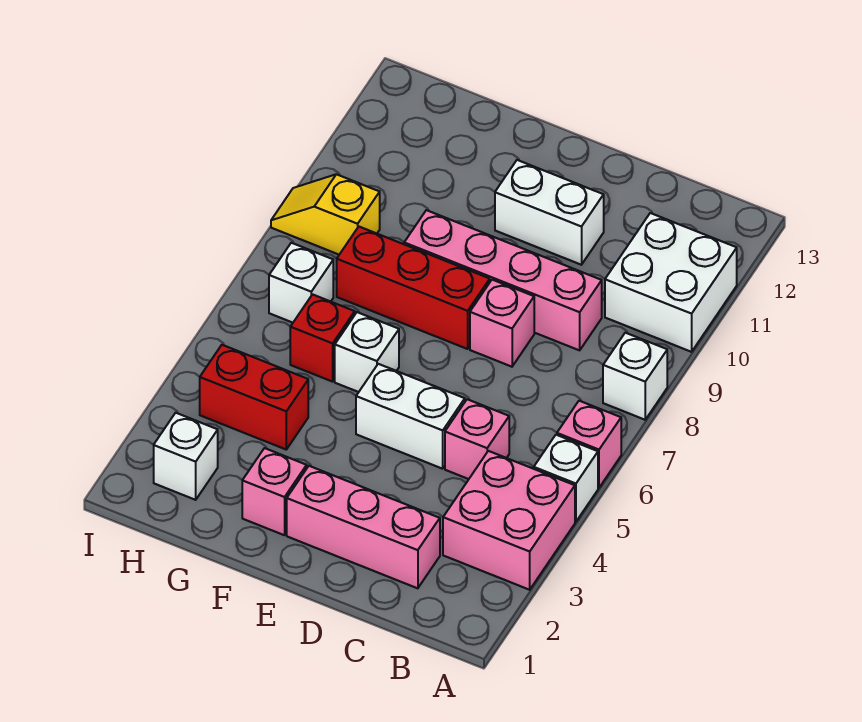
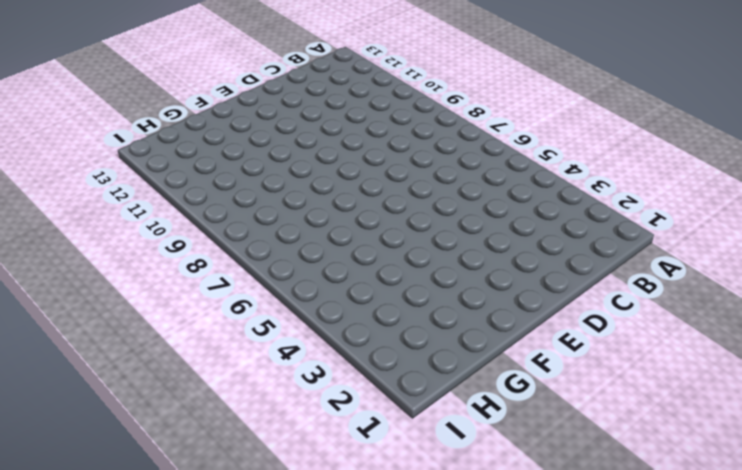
none -> pink 2x2 brick [443,451,575,590]
none -> white 1x1 brick [534,435,598,522]
none -> pink 1x1 brick [557,401,621,488]

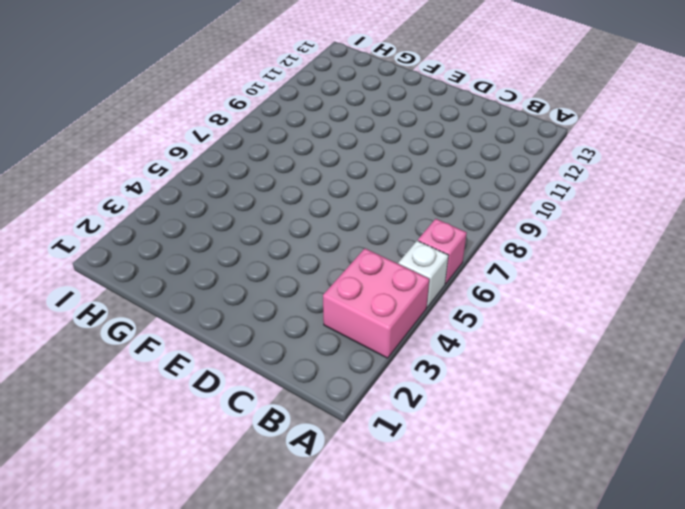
none -> white 1x1 brick [603,333,667,420]
none -> white 2x2 brick [605,213,737,352]
none -> pink 1x3 brick [287,466,440,588]

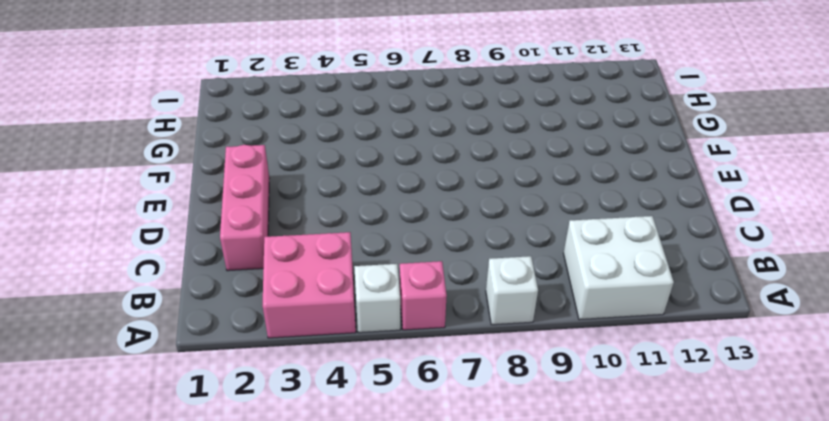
none -> pink 1x1 brick [445,399,509,479]
none -> pink 1x4 brick [404,210,602,350]
none -> white 1x2 brick [356,364,465,469]

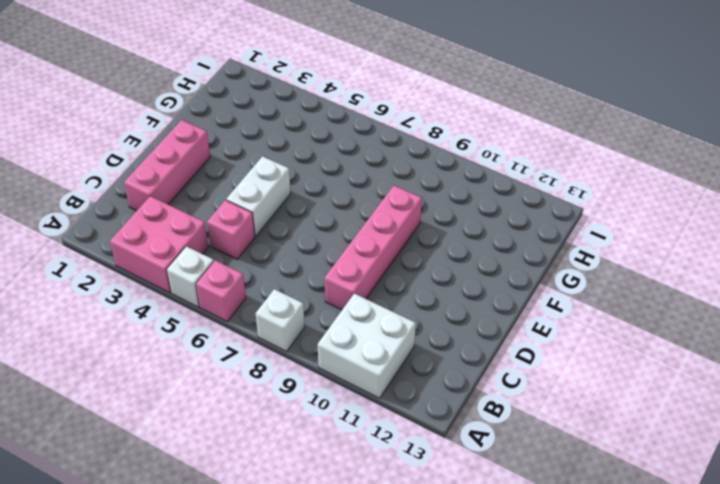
none -> pink 1x1 brick [470,280,534,367]
none -> white 1x2 brick [495,160,604,265]
none -> red 1x3 brick [337,227,490,349]

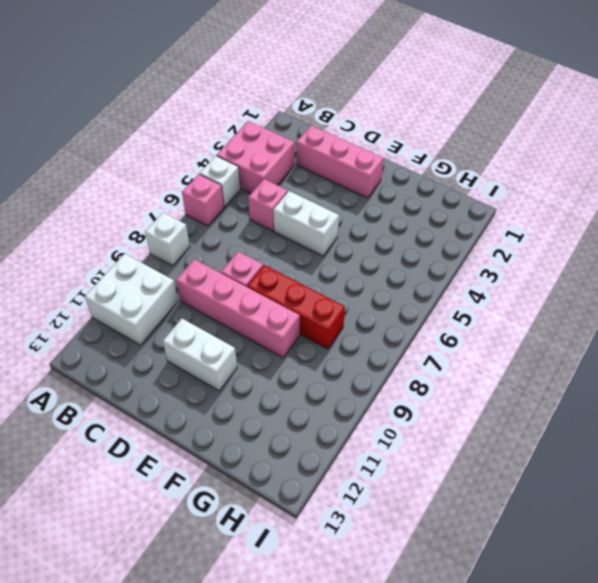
none -> pink 1x1 brick [242,448,307,535]
none -> white 1x1 brick [335,312,399,392]
none -> red 1x2 brick [200,345,308,449]

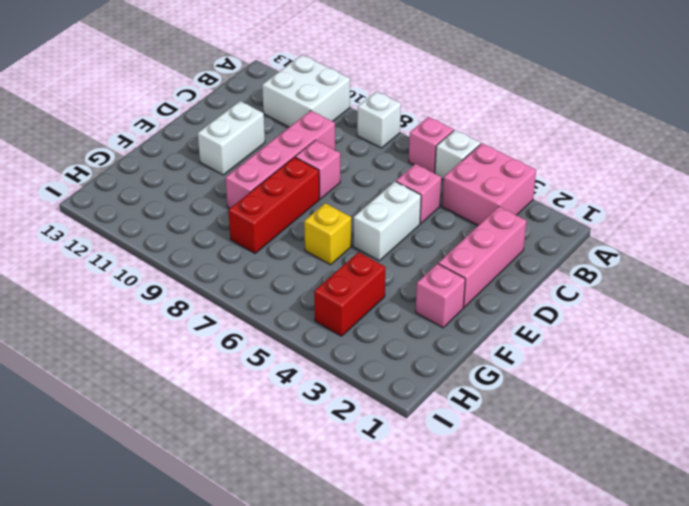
yellow 1x1 brick [304,203,351,265] -> white 1x1 brick [335,312,399,392]
none -> red 1x1 brick [290,294,355,382]
none -> white 1x1 brick [154,413,218,500]
none -> white 1x1 brick [269,243,333,323]

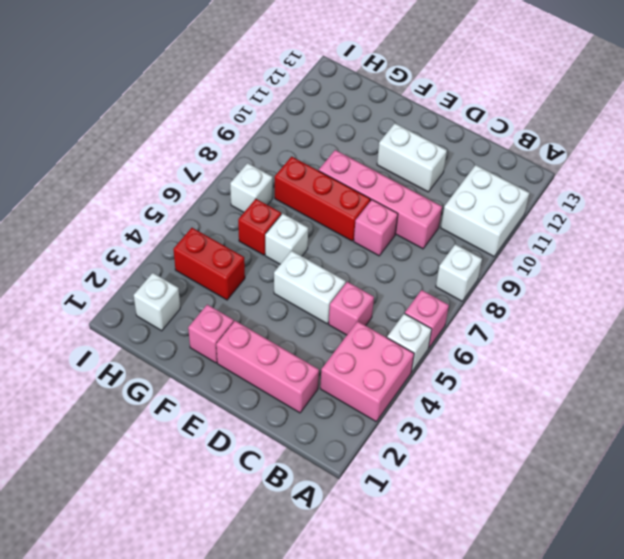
none -> yellow 1x2 slope [271,174,380,255]

